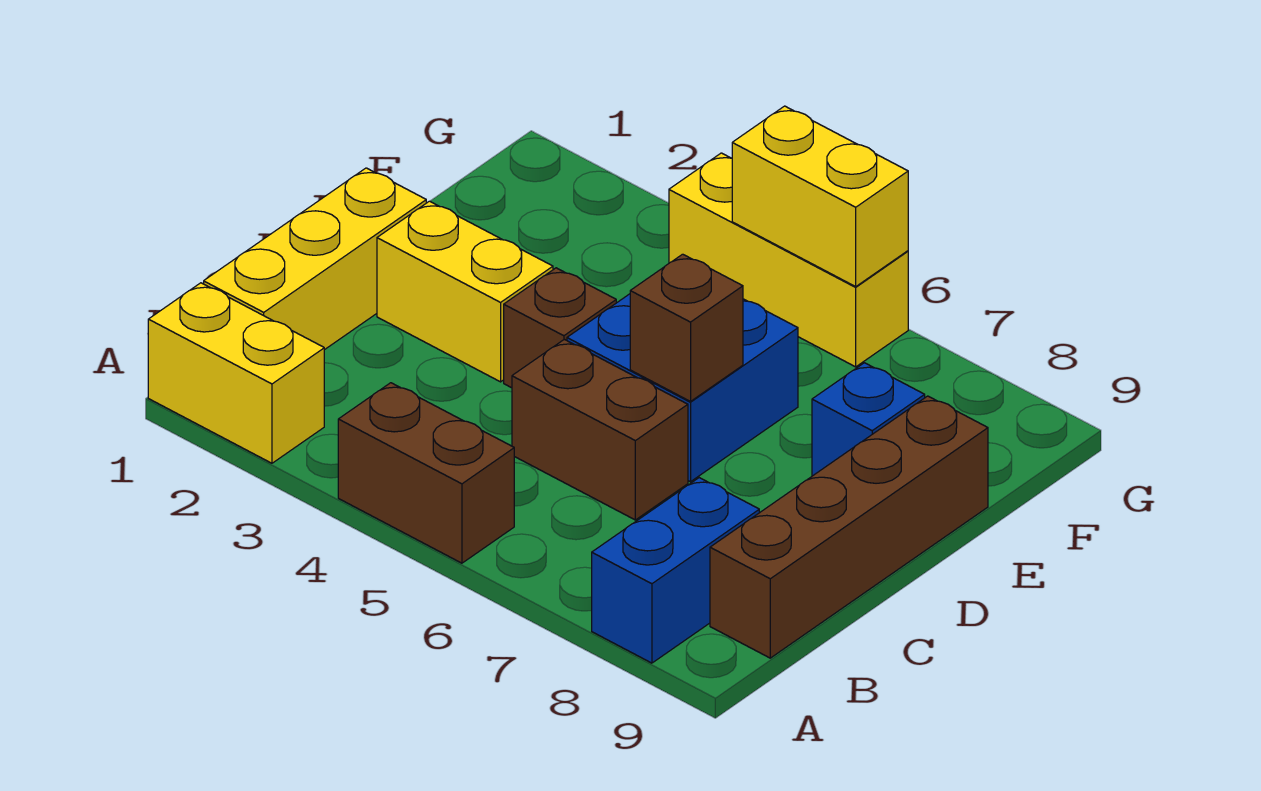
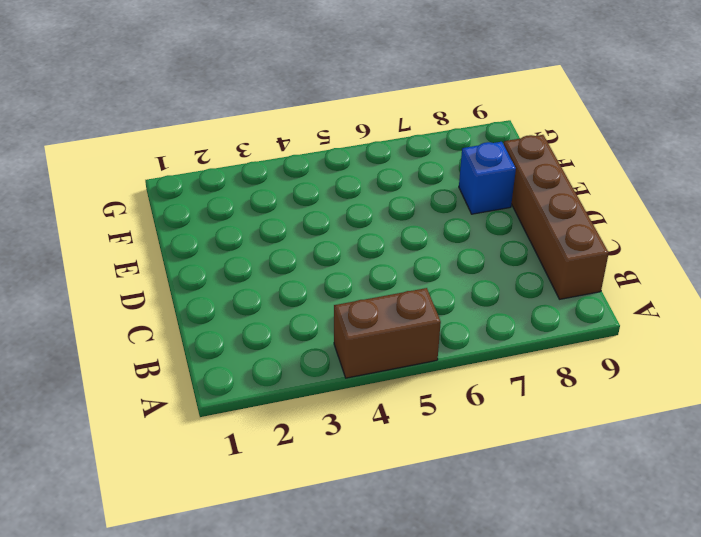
none -> yellow 1x2 brick [148,283,324,463]
none -> blue 1x2 brick [592,478,759,663]
none -> yellow 1x3 brick [204,168,426,350]

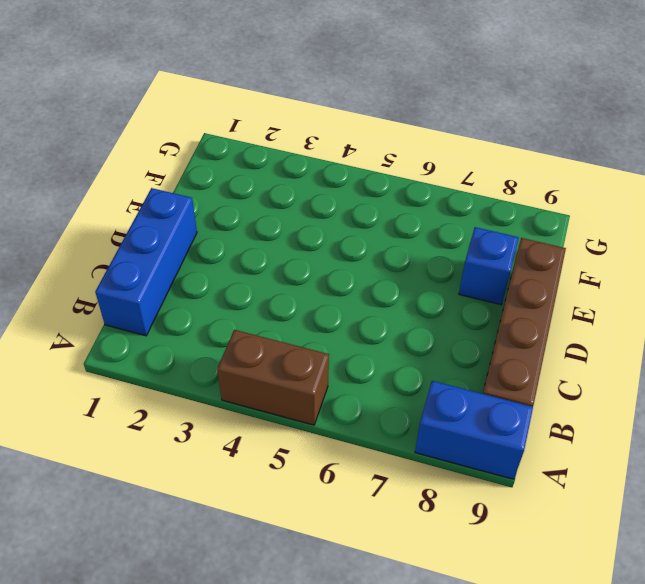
blue 1x2 brick [415,381,533,479] -> blue 1x2 brick turned to [592,478,759,663]
blue 1x3 brick [95,188,197,336] -> yellow 1x3 brick [204,168,426,350]
none -> yellow 1x2 brick [148,283,324,463]
none -> brown 1x2 brick [512,339,688,520]
none -> yellow 1x2 brick [377,201,553,382]

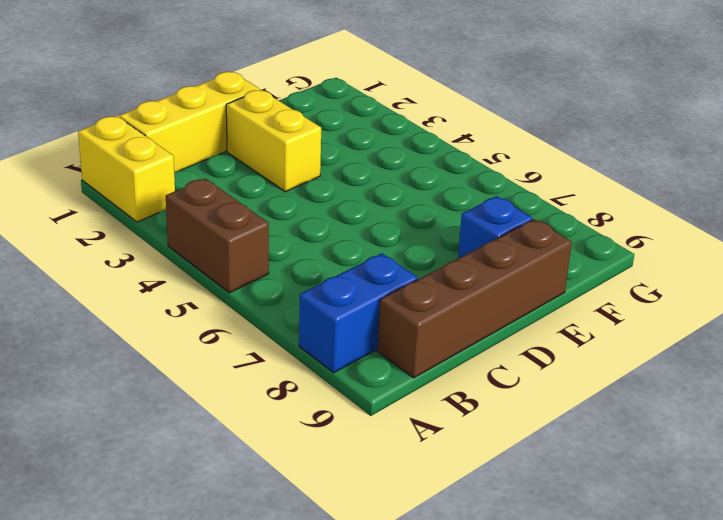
none -> brown 1x2 brick [512,339,688,520]
none -> brown 1x1 brick [504,268,616,388]
none -> blue 2x2 brick [567,294,798,482]

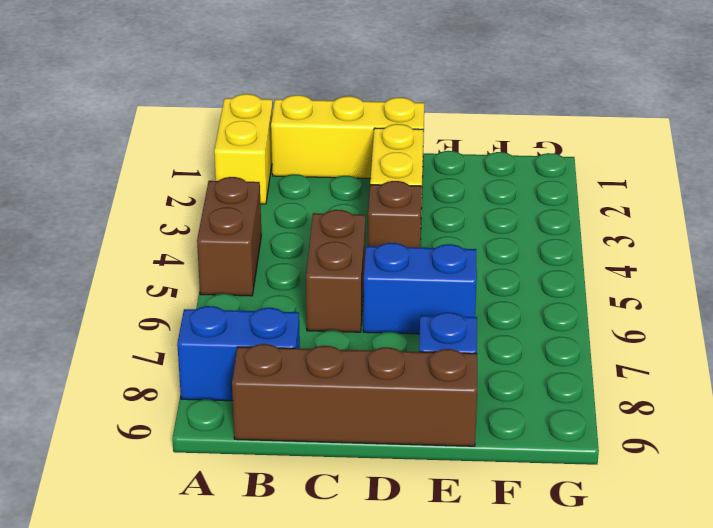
blue 1x2 brick [363,243,477,334] -> blue 2x2 brick [567,294,798,482]
none -> yellow 1x3 brick [669,153,908,367]
none -> brown 1x1 brick [630,254,743,401]
none -> yellow 1x2 brick [732,106,908,287]

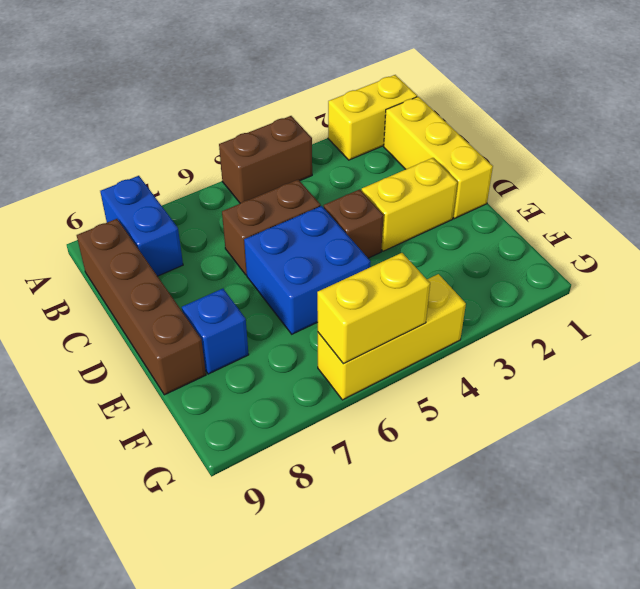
none -> brown 1x1 brick [630,254,743,401]

